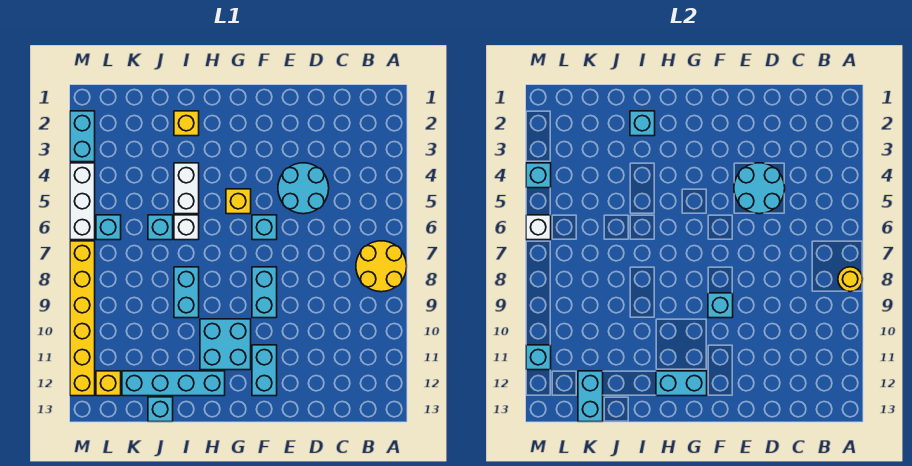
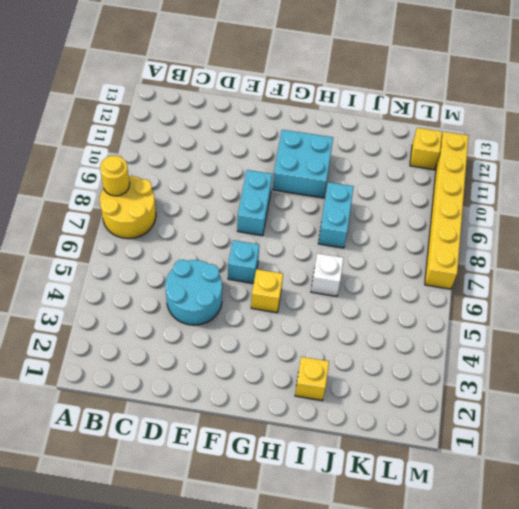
none -> cyan 1x2 brick [252,345,277,396]
none -> cyan 1x4 brick [122,371,225,396]
none -> white 1x2 brick [174,163,199,214]

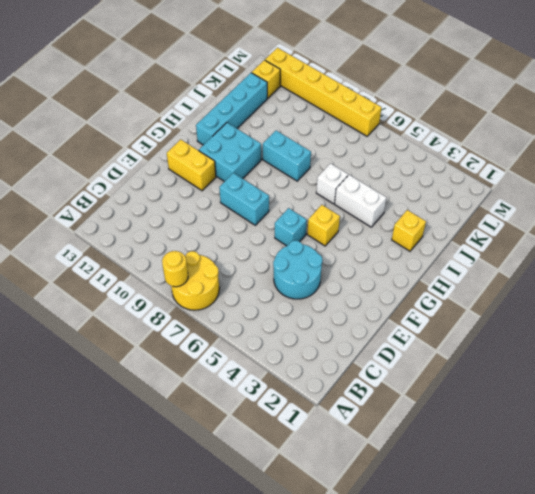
yellow 1x2 brick [167,140,216,191] -> cyan 1x2 brick [252,345,277,396]
none -> cyan 1x1 brick [148,215,173,240]
none -> cyan 1x1 brick [148,397,173,422]
none -> cyan 1x1 brick [96,215,121,240]

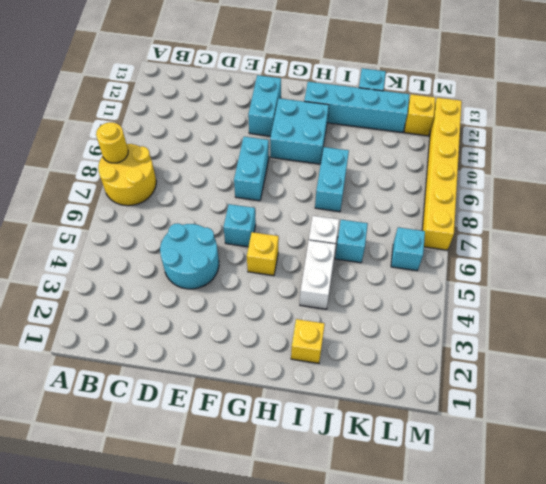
none -> cyan 1x2 brick [70,111,95,162]
none -> white 1x3 brick [70,163,95,240]
none -> cyan 2x2 round brick [734,163,785,214]

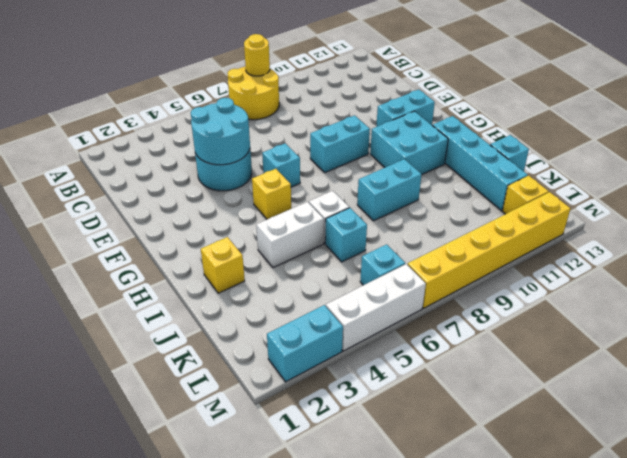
none -> cyan 1x1 brick [708,293,733,318]
none -> cyan 1x2 brick [656,371,707,396]
none -> cyan 1x1 brick [630,111,655,136]

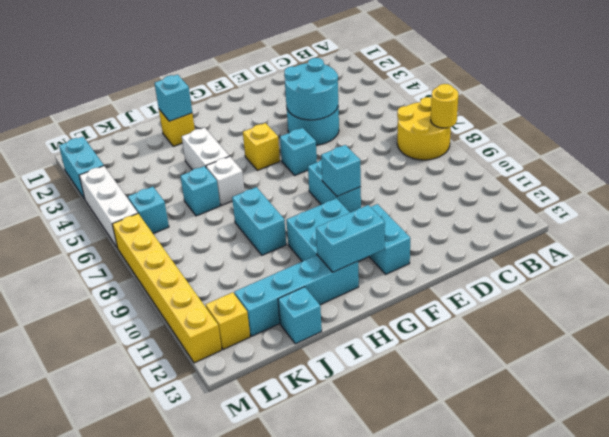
none -> cyan 1x2 brick [578,371,603,422]
none -> cyan 1x1 brick [526,163,551,188]
none -> white 1x1 brick [526,215,551,240]

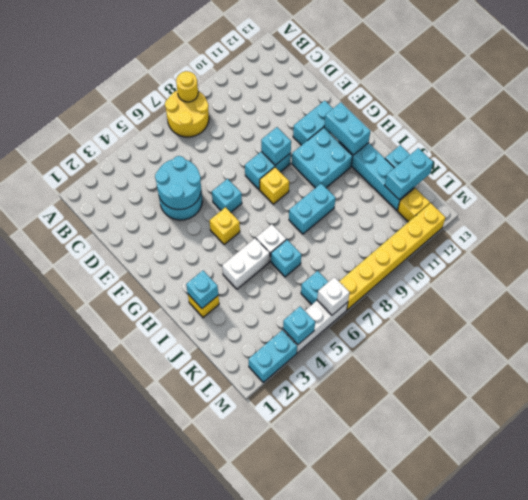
yellow 1x1 brick [260,167,289,204] -> none
none -> cyan 1x1 brick [526,345,551,370]

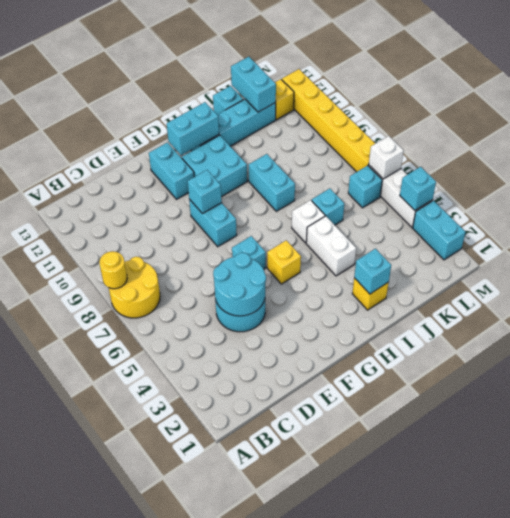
none -> cyan 1x1 brick [526,345,551,370]

